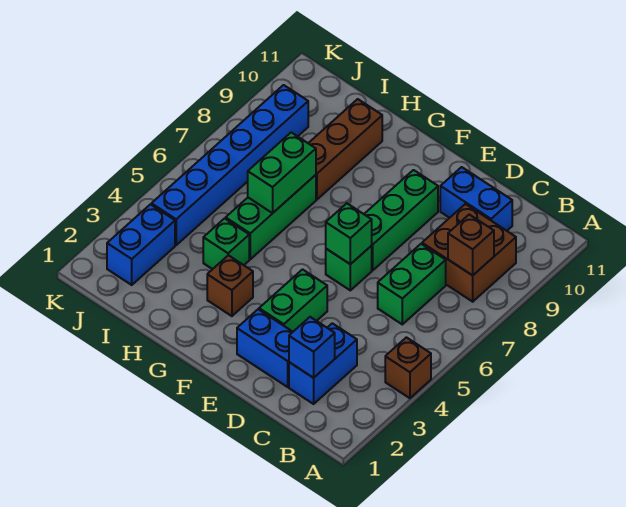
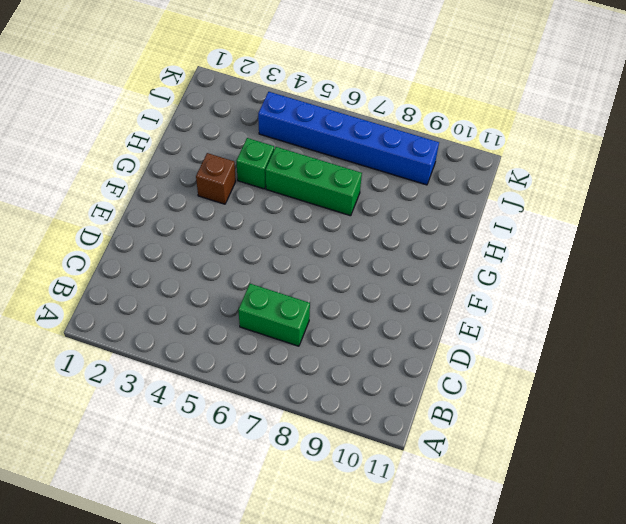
none -> brown 1x1 brick [385,337,431,398]
none -> brown 2x2 brick [422,204,516,302]
none -> blue 1x2 brick [289,323,357,404]

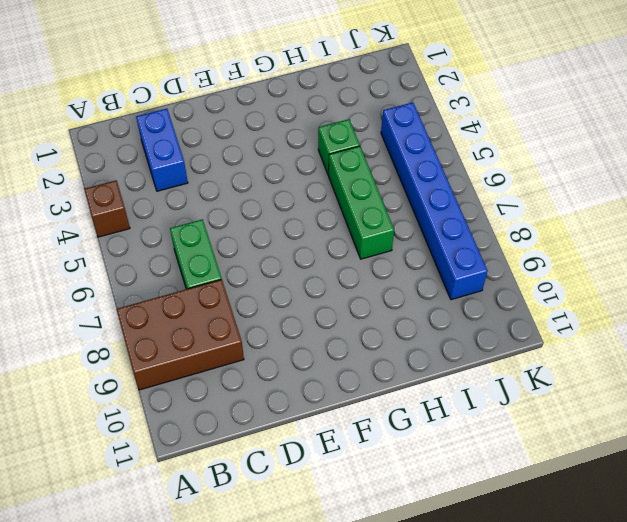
brown 2x3 brick [116,280,244,390] -> brown 2x2 brick [422,204,516,302]
none -> blue 1x2 brick [440,167,512,231]
none -> blue 1x2 brick [237,309,292,387]
none -> green 1x2 brick [259,270,327,332]

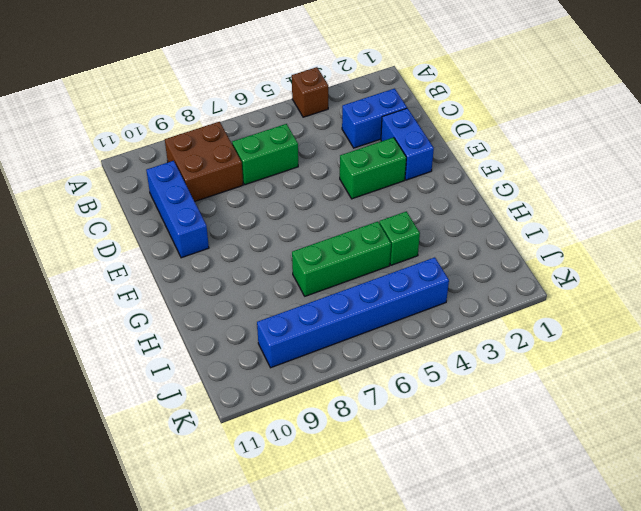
blue 1x3 brick [146,161,209,258] -> blue 1x2 brick [440,167,512,231]
none -> green 1x1 brick [326,246,372,290]
none -> green 1x3 brick [364,170,438,270]
none -> brown 1x1 brick [207,255,253,316]

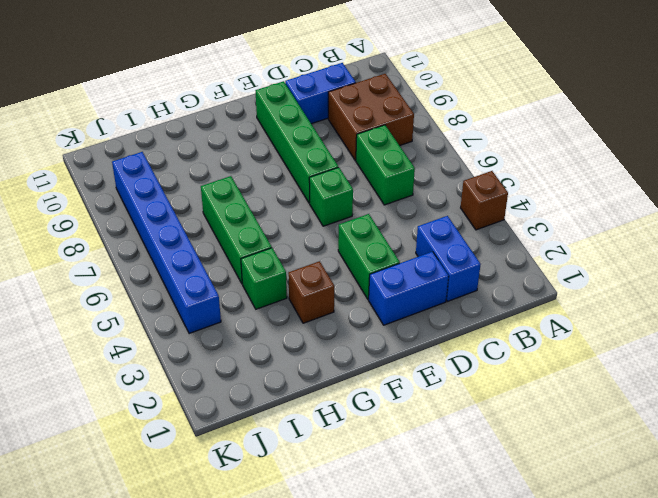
green 1x4 brick [256,81,338,203] -> green 1x3 brick [364,170,438,270]
none -> brown 1x3 brick [308,99,382,200]
none -> blue 1x2 brick [107,204,175,285]
none -> brown 1x1 brick [448,215,494,275]

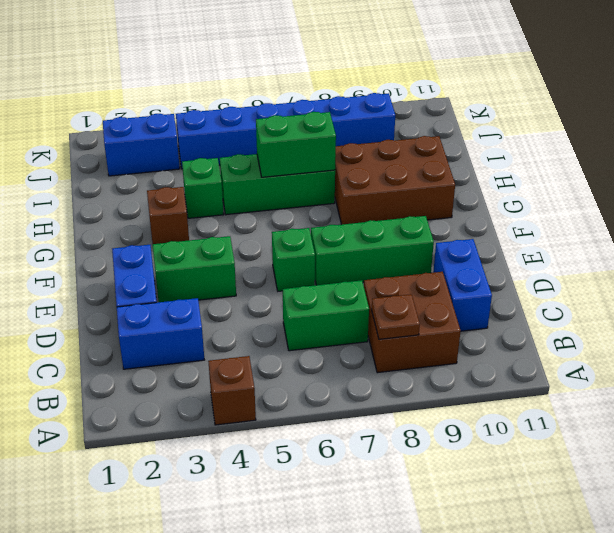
brown 1x1 plate [372,294,420,339] -> brown 1x1 brick [448,215,494,275]
brown 2x3 brick [335,136,455,225] -> brown 1x3 brick [308,99,382,200]
none -> blue 1x1 brick [289,317,335,378]
none -> green 1x1 brick [326,203,372,264]

